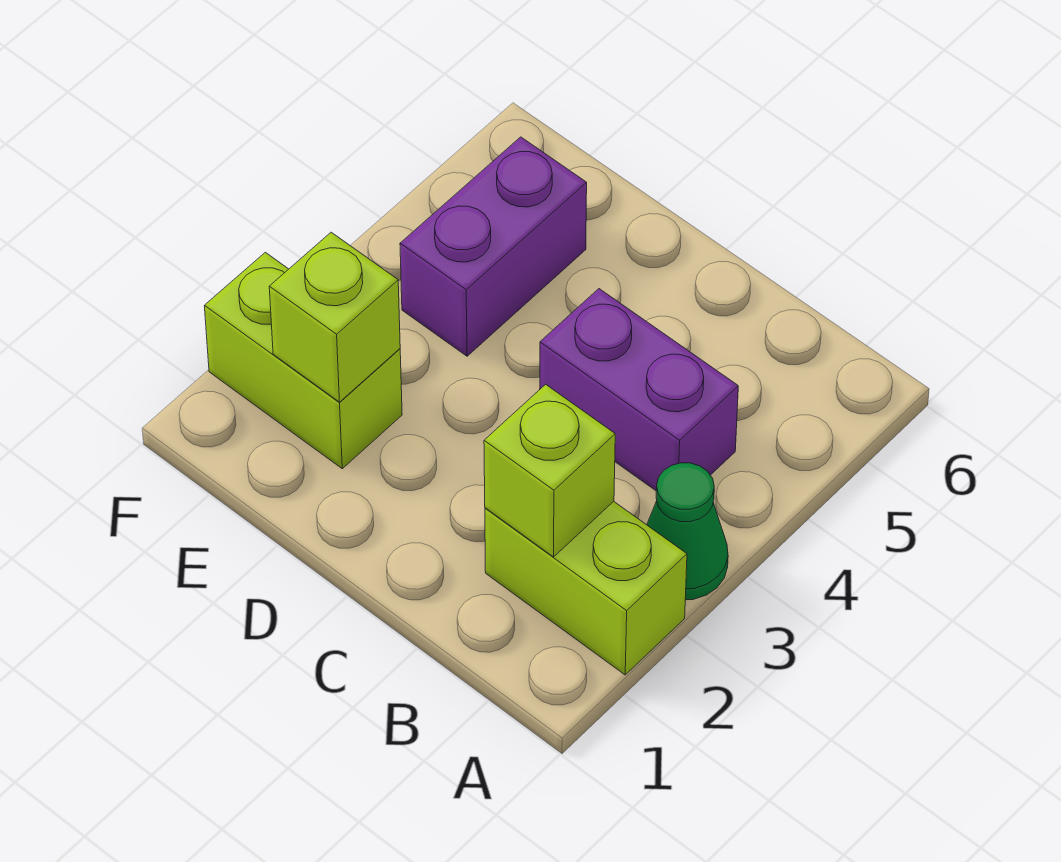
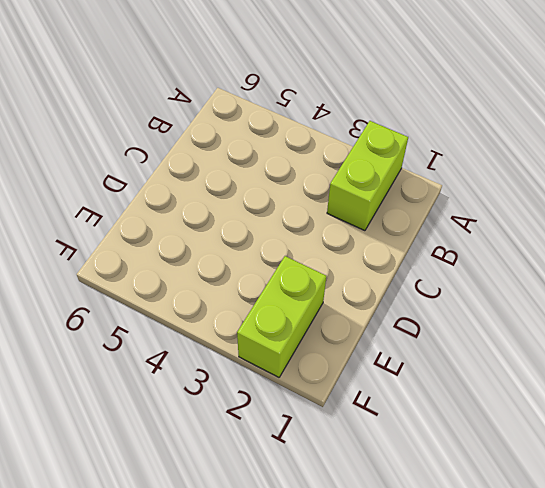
none -> green 1x1 cone [647,463,728,600]
none -> purple 1x2 brick [540,289,738,490]

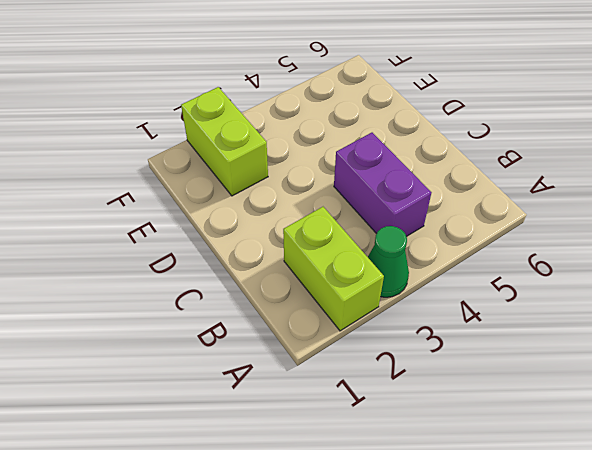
none -> purple 1x2 brick [400,137,587,356]
none -> lime 1x1 brick [484,384,615,557]

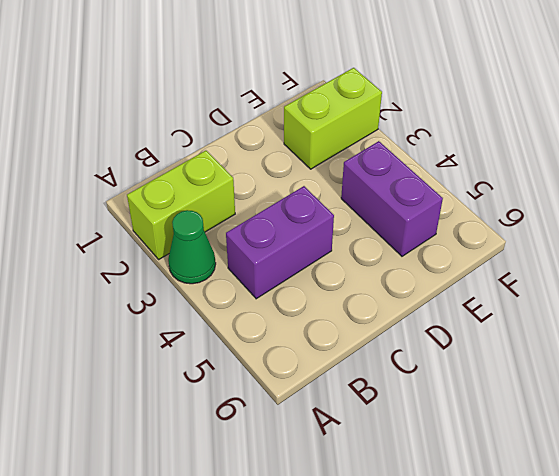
none -> lime 1x1 brick [484,384,615,557]
none -> lime 1x1 brick [269,232,400,402]

